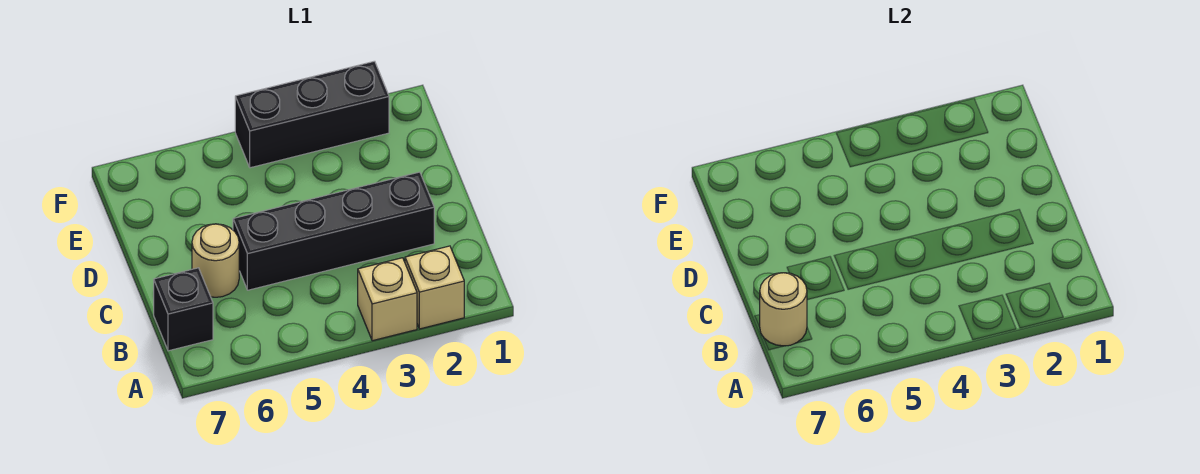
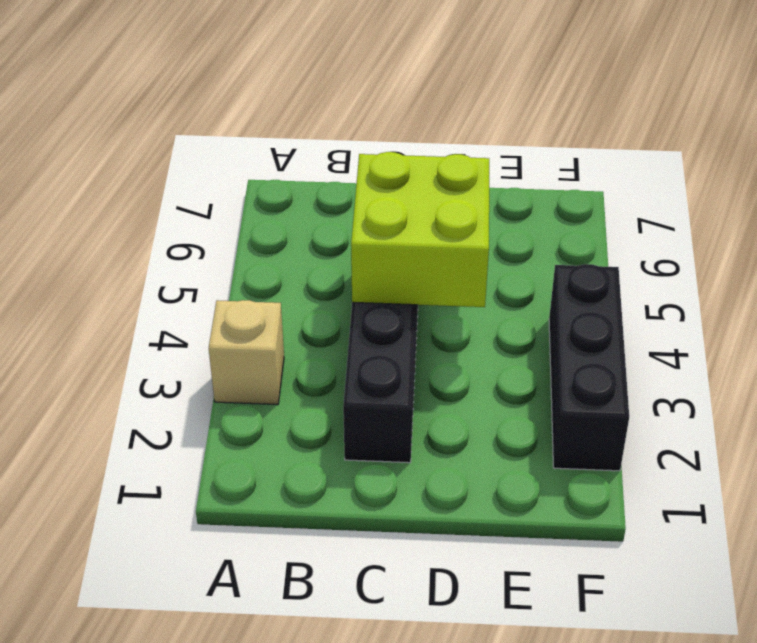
lime 2x2 brick [351,152,489,307] -> none
none -> tan 1x1 brick [405,246,464,329]
none -> black 1x1 brick [154,268,213,351]

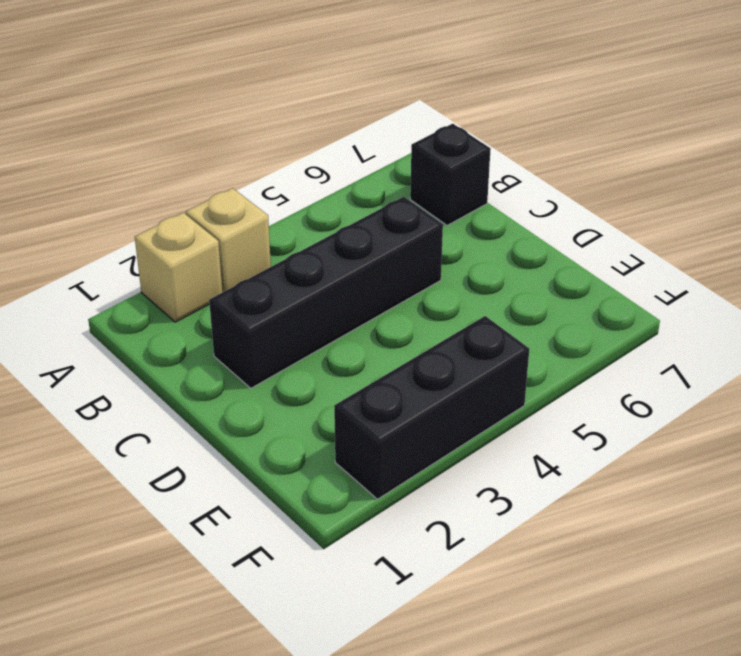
none -> tan 1x1 round brick [192,224,239,297]
none -> tan 1x1 round brick [760,273,807,346]

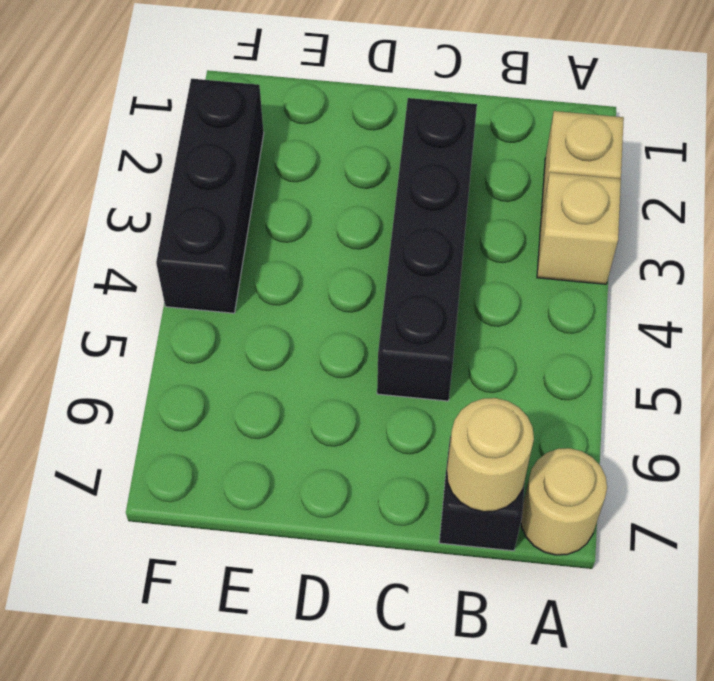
tan 1x1 round brick [521,448,607,555] -> tan 1x1 round brick moved to [192,224,239,297]

